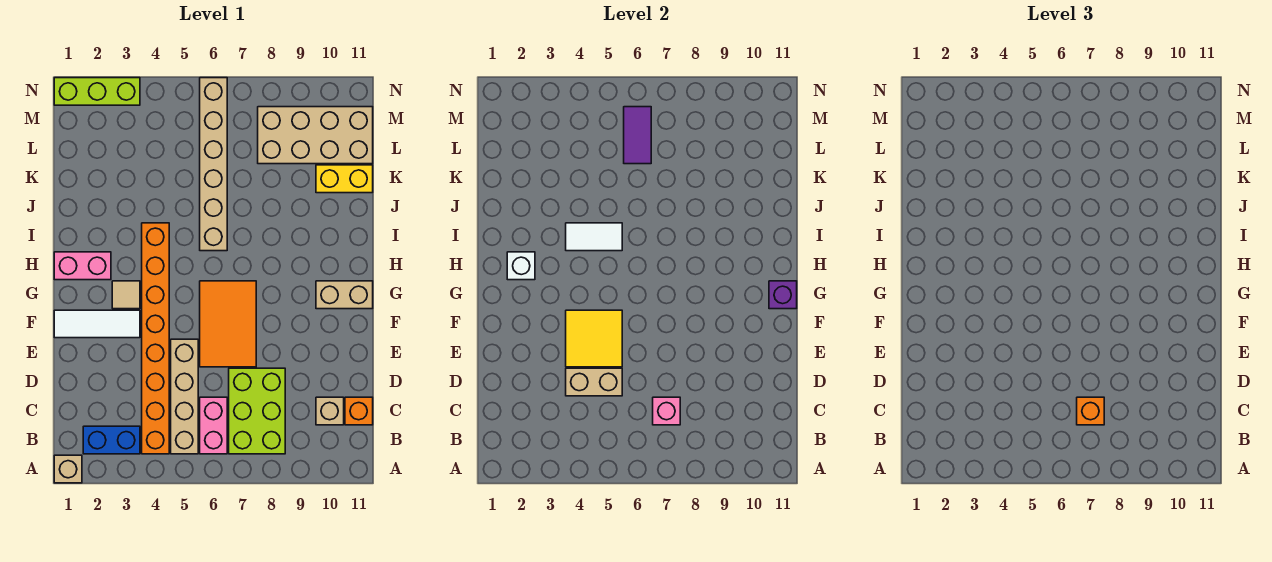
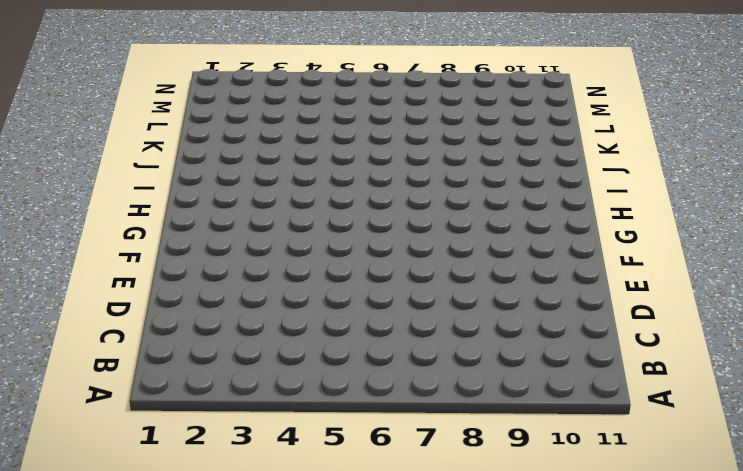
none -> tan 1x1 brick [54,455,82,483]
none -> blue 1x2 brick [83,426,140,454]
none -> orange 1x8 brick [142,223,169,454]

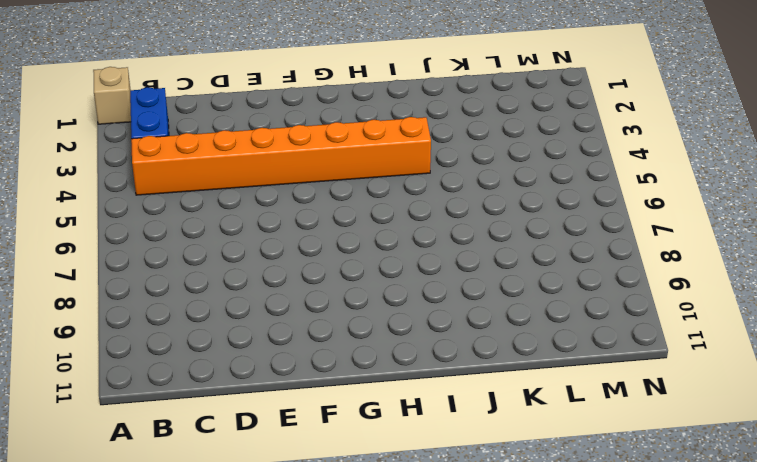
none -> tan 1x4 brick [171,339,198,454]
none -> pink 1x2 brick [200,397,227,454]
none -> lime 2x3 brick [229,368,285,454]

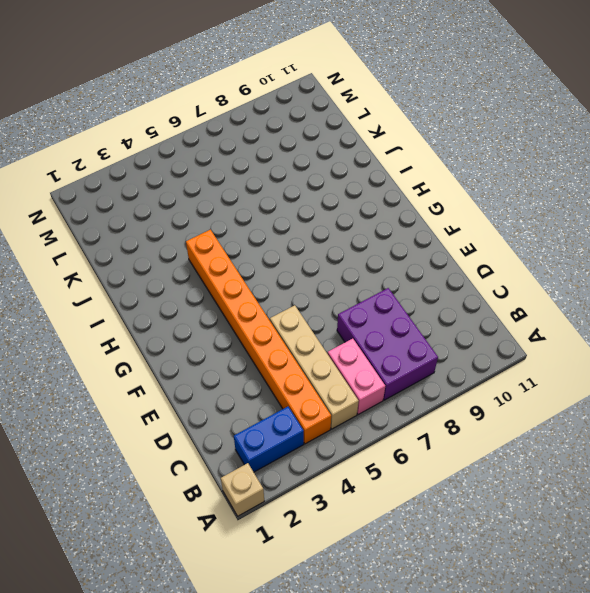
purple 2x3 brick [337,288,438,400] -> lime 2x3 brick [229,368,285,454]
none -> tan 1x1 brick [316,397,344,425]
none -> orange 1x1 brick [345,397,373,425]
none -> orange 2x3 tile [200,281,256,367]

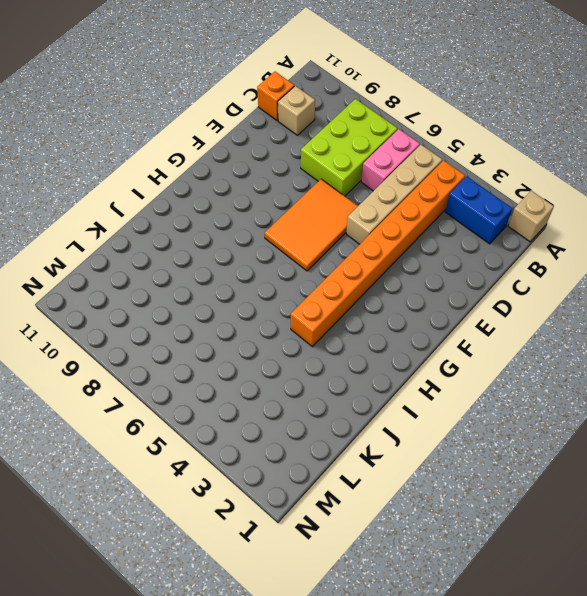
none -> white 1x3 tile [54,310,140,338]
none -> tan 1x1 tile [112,281,140,309]
none -> tan 1x2 brick [316,281,373,309]

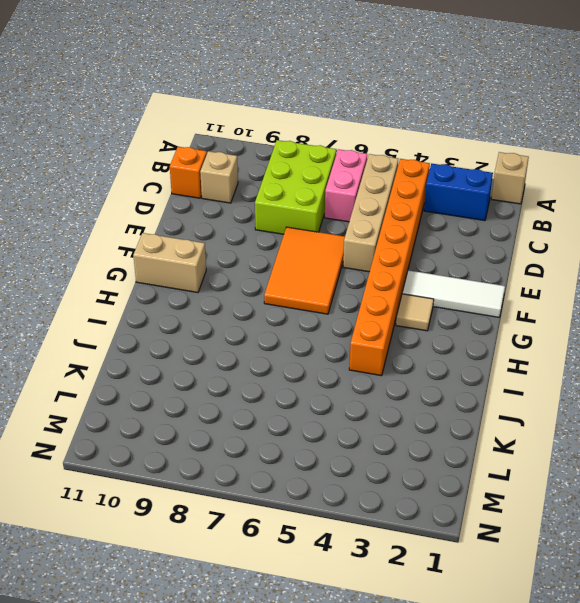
none -> pink 1x2 brick [54,252,111,280]
none -> tan 1x6 brick [200,78,227,251]
none -> yellow 1x2 brick [316,165,373,193]

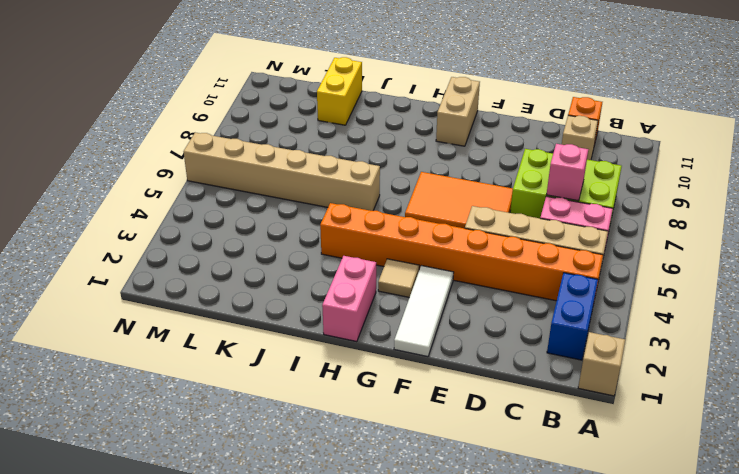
none -> tan 2x4 brick [258,107,373,164]
none -> lime 1x3 brick [54,78,140,105]
none -> tan 1x2 brick [566,368,622,396]

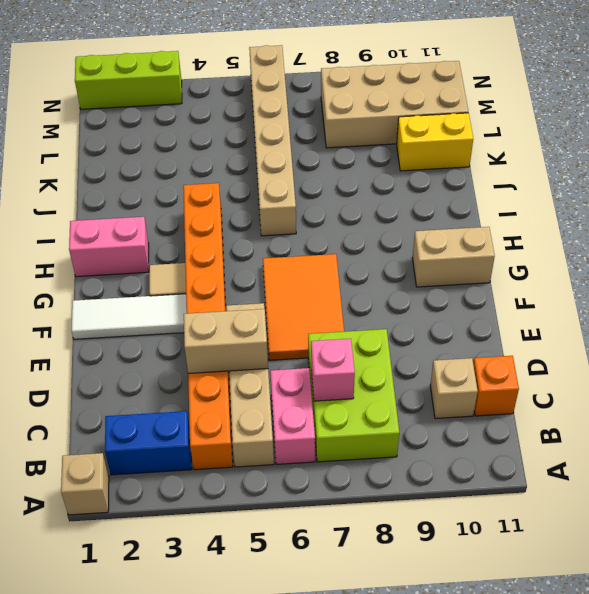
none -> yellow 2x2 tile [566,310,622,367]
none -> purple 1x1 brick [769,281,797,309]
none -> white 1x1 brick [507,252,535,280]

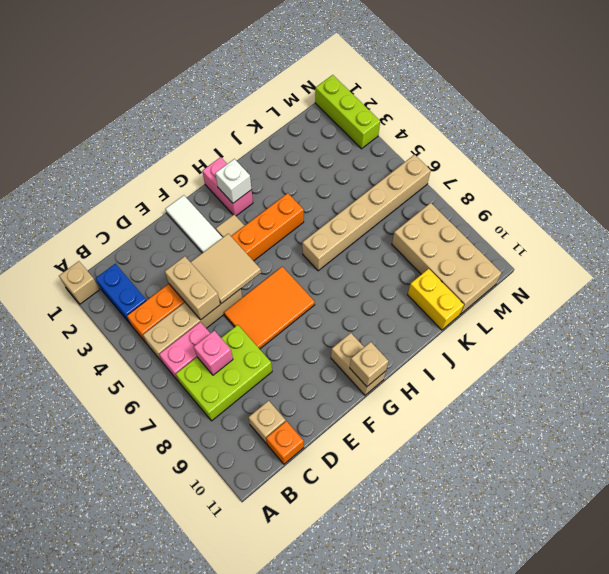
tan 2x2 tile [191,234,261,304] -> yellow 2x2 tile [566,310,622,367]
tan 1x1 brick [350,342,389,387] -> purple 1x1 brick [769,281,797,309]
none -> white 1x2 tile [566,223,622,251]
none -> purple 1x2 tile [624,107,651,164]
none -> orange 1x1 brick [1077,397,1104,425]

